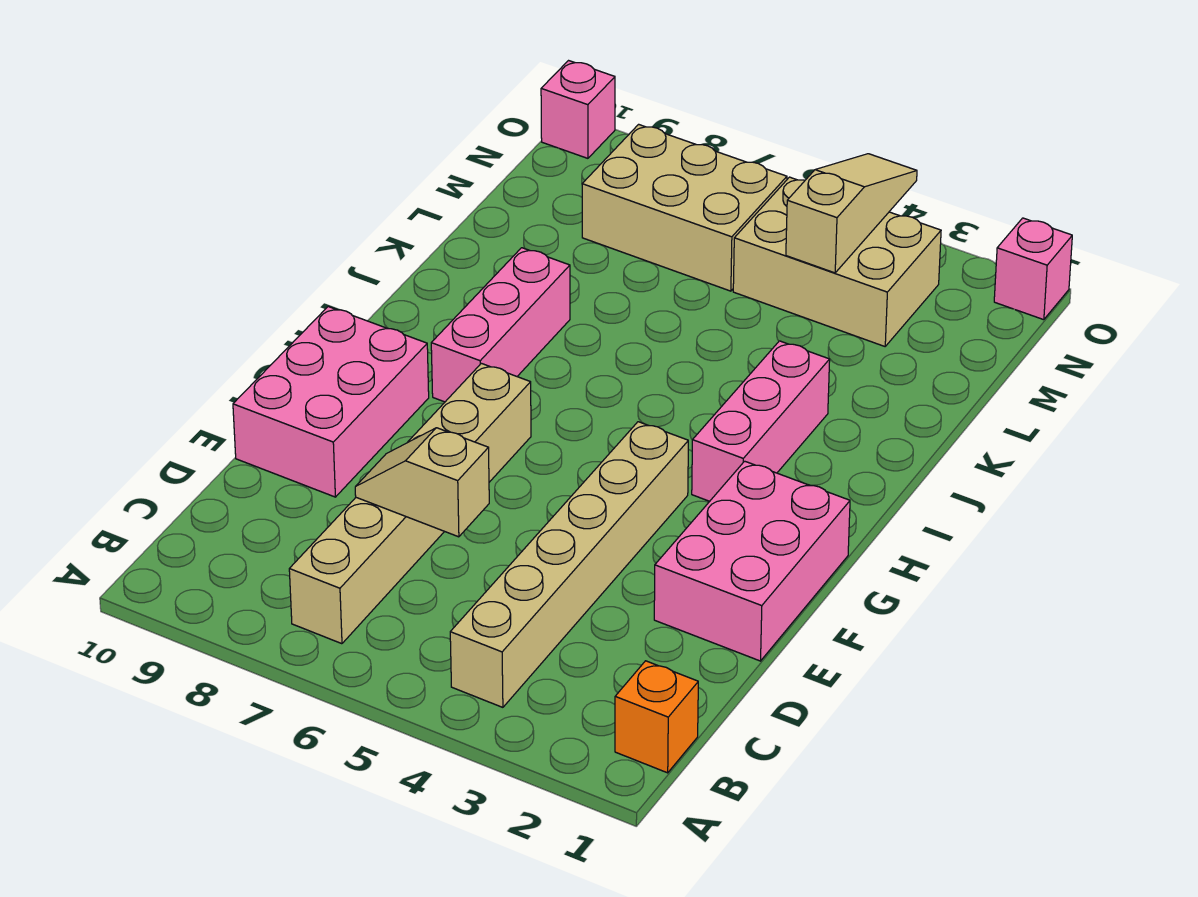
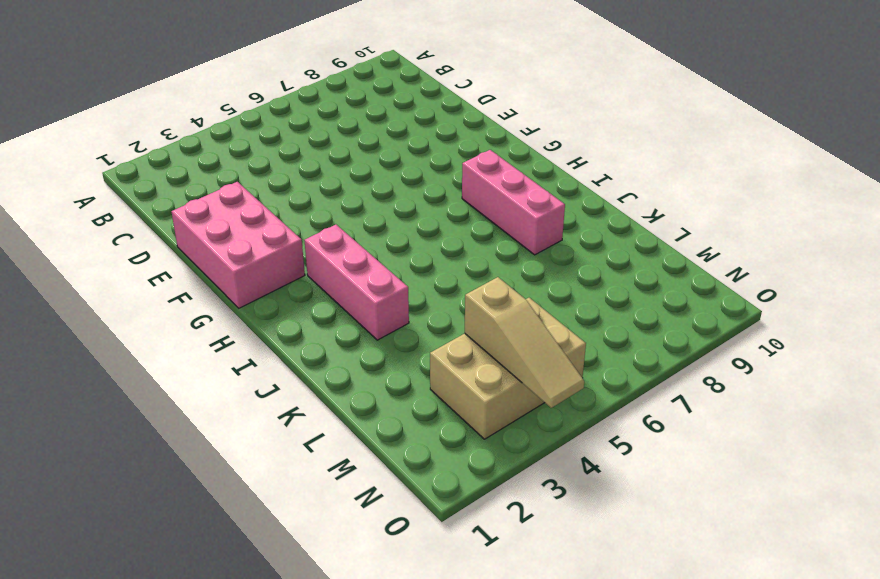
none -> orange 1x1 brick [615,661,698,773]
none -> tan 1x6 brick [450,422,688,707]
none -> tan 1x6 brick [289,363,531,644]

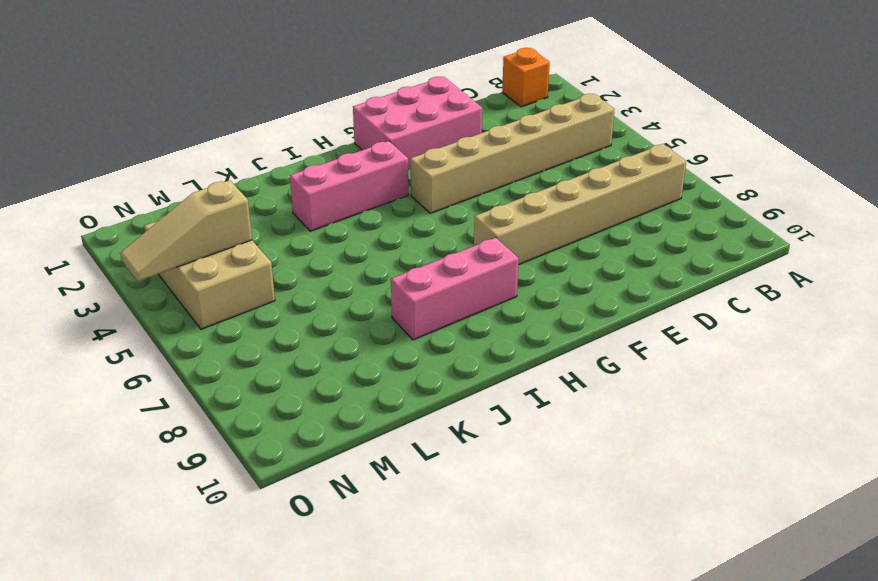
none -> pink 2x3 brick [233,307,429,497]
none -> tan 2x3 brick [582,124,787,291]
none -> pink 1x1 brick [994,218,1072,320]

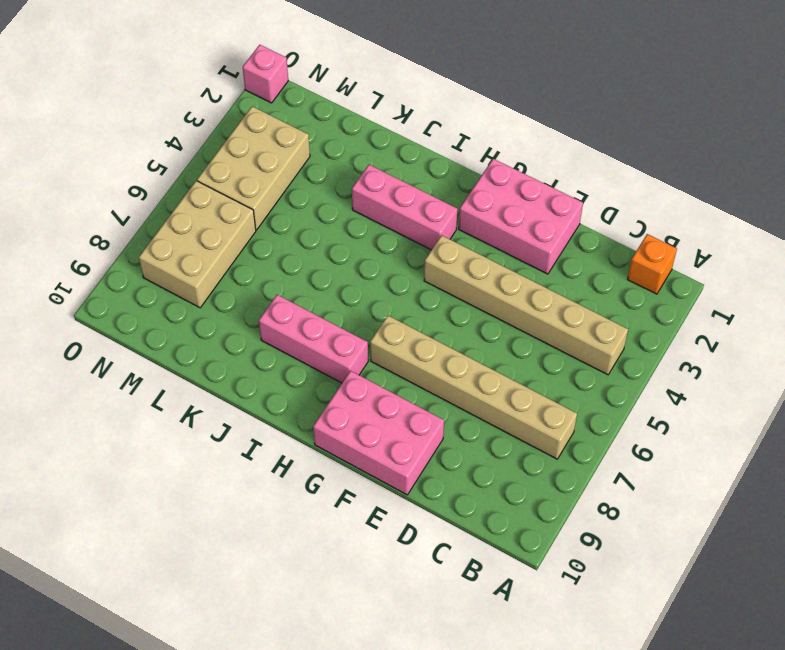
none -> pink 1x1 brick [541,61,615,158]
none -> tan 1x2 slope [355,428,489,537]
none -> tan 1x3 slope [786,154,917,273]

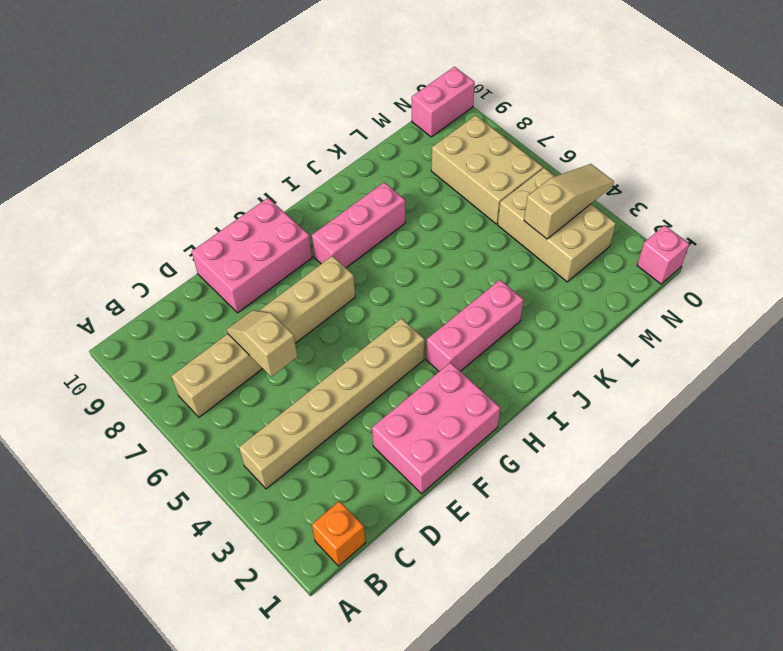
pink 1x2 brick [412,67,475,137] -> pink 1x1 brick [541,61,615,158]

